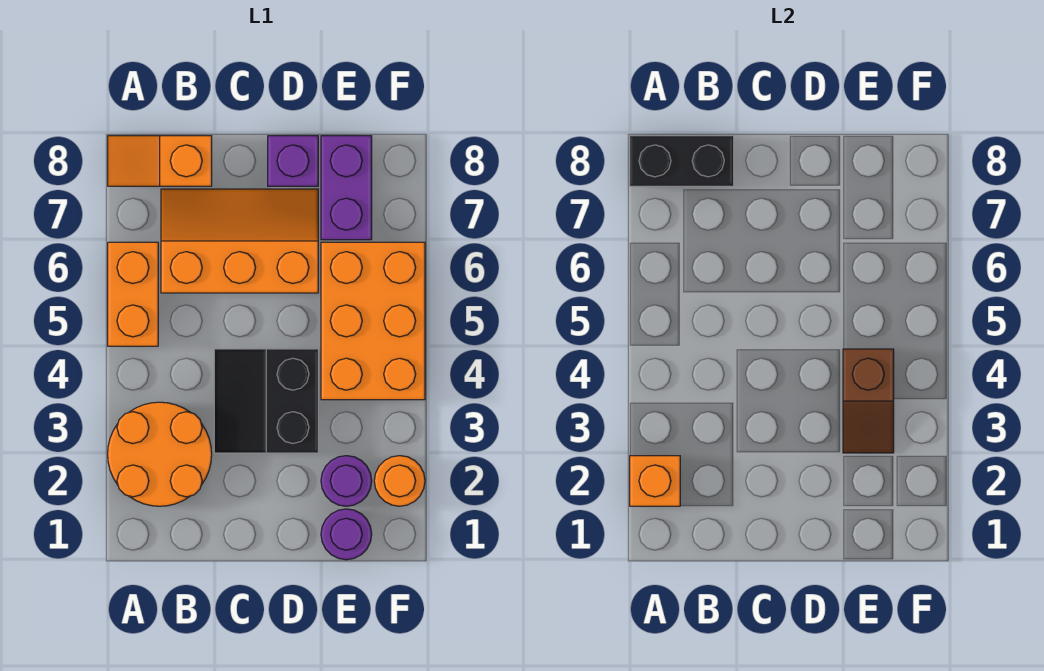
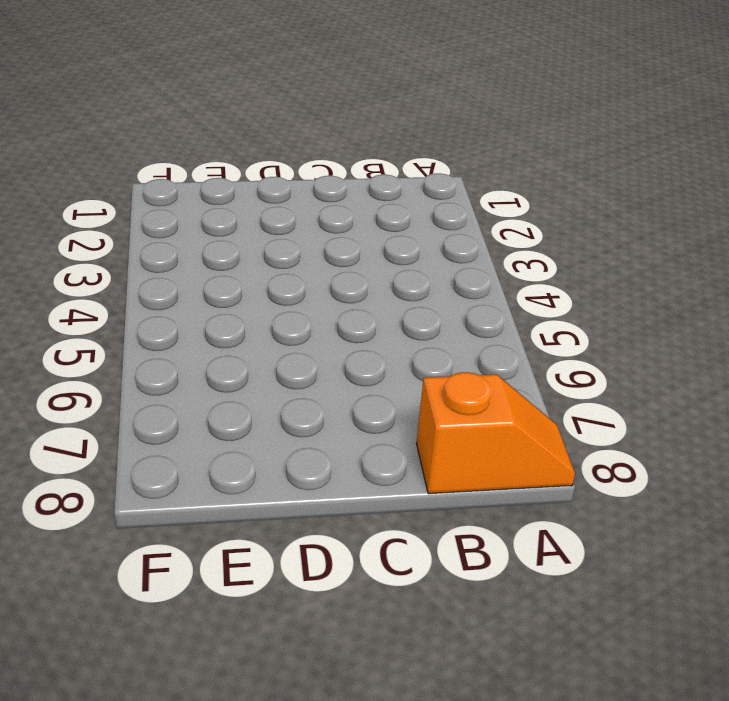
none -> orange 2x2 round brick [108,402,212,506]
none -> orange 1x2 brick [108,242,158,346]
none -> orange 2x3 slope [161,189,318,293]

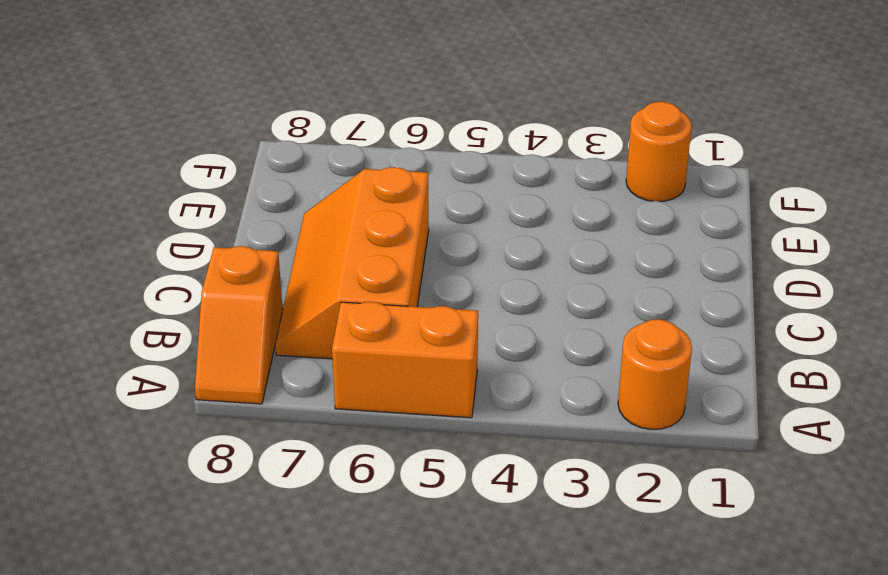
orange 1x1 round brick [618,319,692,429] -> orange 2x2 round brick [108,402,212,506]
none -> black 2x2 slope [214,349,318,453]
none -> purple 1x1 brick [268,136,318,186]
none -> purple 1x1 round brick [321,509,372,560]

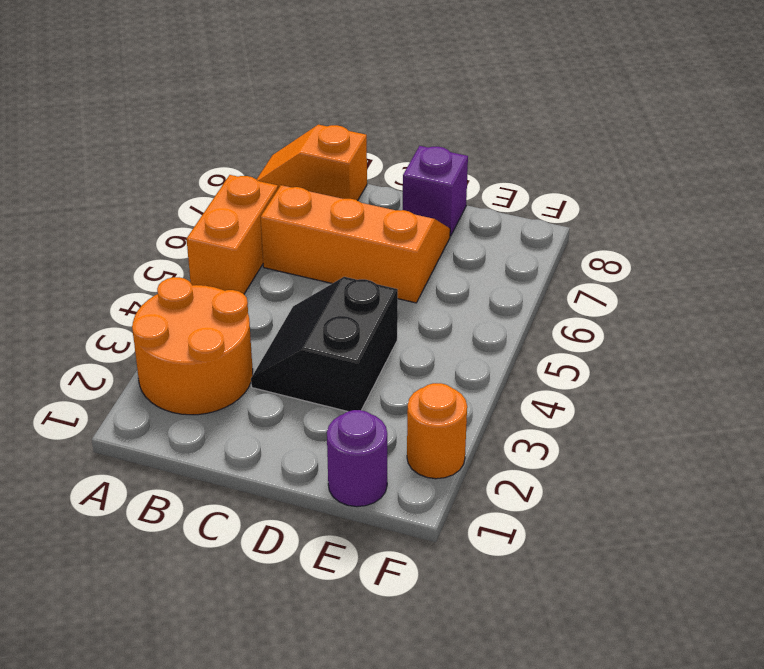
none -> purple 1x1 round brick [321,456,372,506]
none -> orange 2x3 brick [321,242,425,400]
none -> purple 1x2 brick [321,136,372,240]

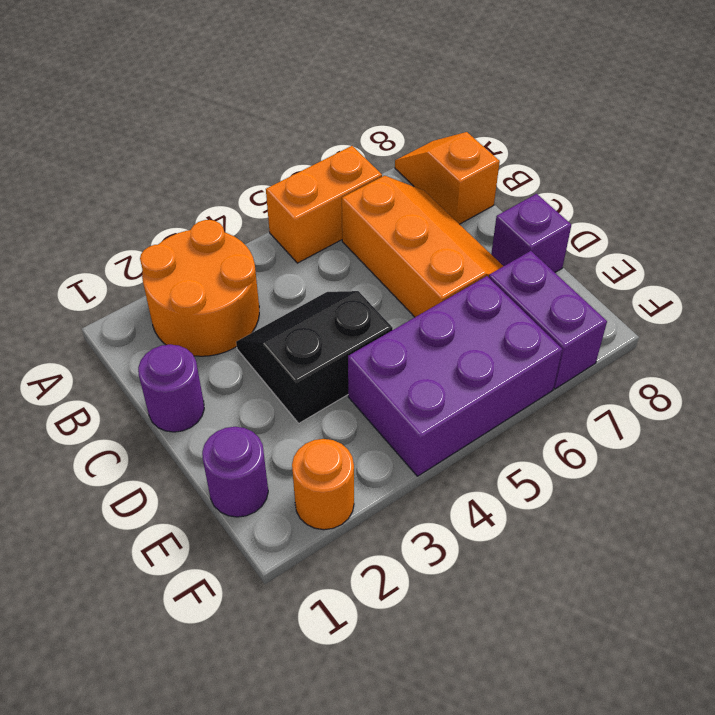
purple 1x1 round brick [138,344,204,432] -> purple 1x1 round brick moved to [321,456,372,506]
purple 2x3 brick [348,276,562,476] -> orange 2x3 brick [321,242,425,400]
purple 1x2 brick [489,251,607,389] -> purple 1x2 brick turned to [321,136,372,240]
none -> orange 1x1 brick [630,456,680,506]
none -> black 1x2 brick [630,136,734,186]
none -> brown 1x2 slope [843,349,894,453]

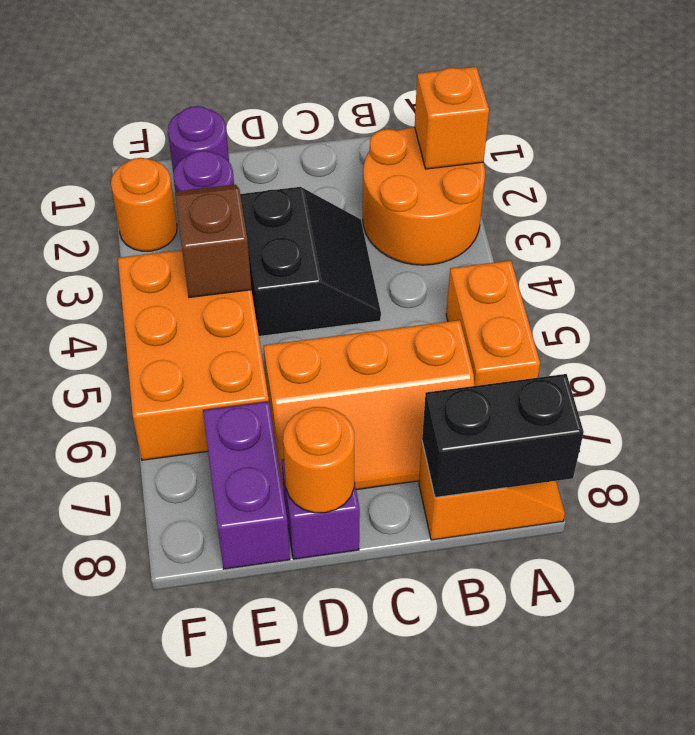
orange 1x1 round brick [283,407,354,513] -> none

